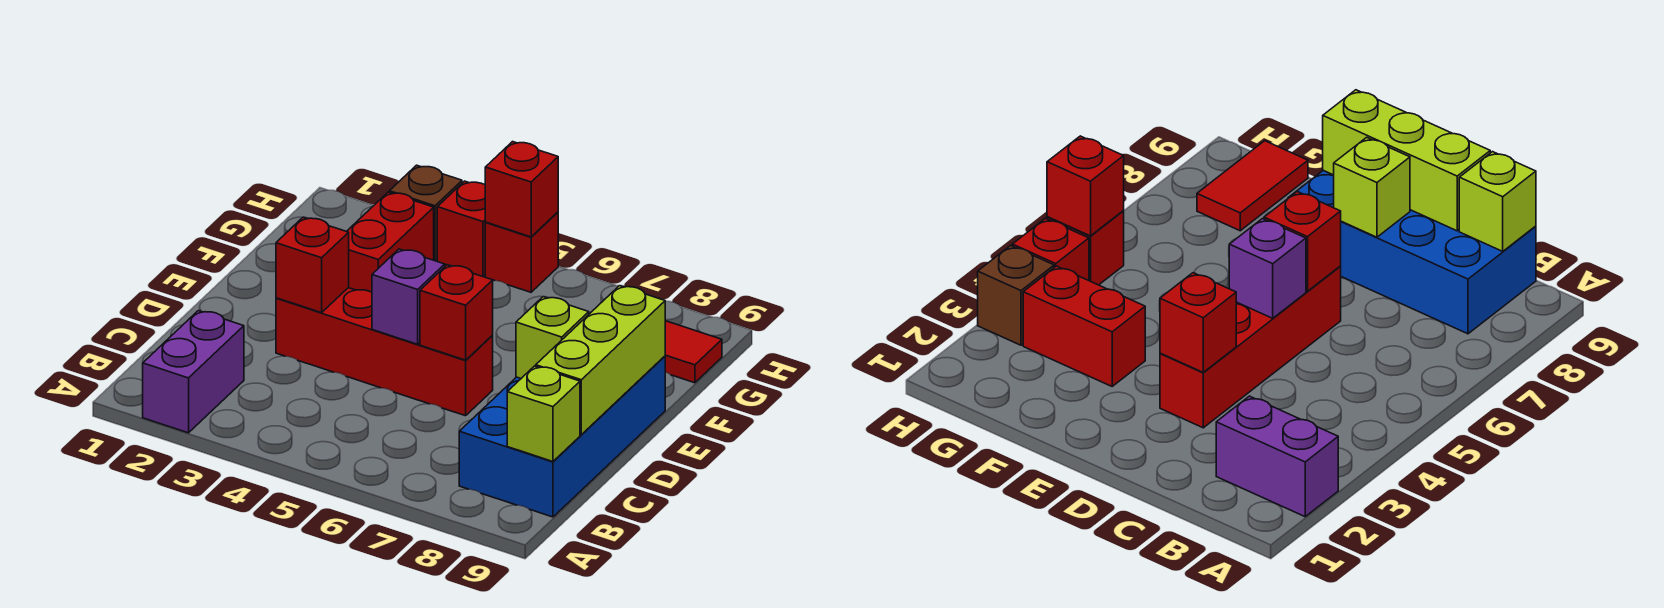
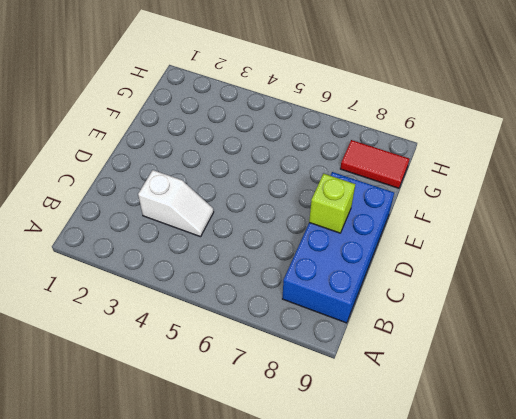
white 1x2 slope [138,170,214,237] -> none
none -> purple 1x2 brick [143,311,244,433]
none -> red 1x4 brick [276,288,493,416]
none -> red 1x2 brick [347,192,434,292]

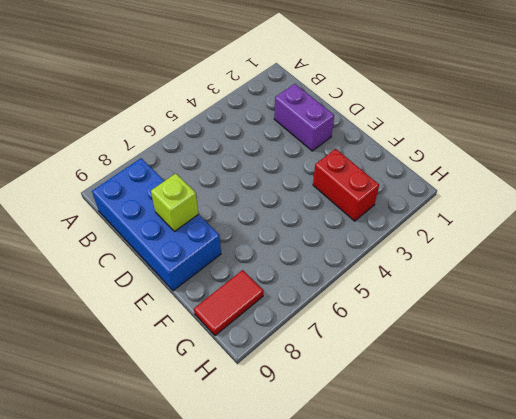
purple 1x2 brick [274,84,334,151] -> purple 1x2 brick moved to [143,311,244,433]
none -> red 1x4 brick [276,288,493,416]
none -> brown 1x1 brick [389,165,462,261]
none -> red 1x1 brick [437,181,486,276]

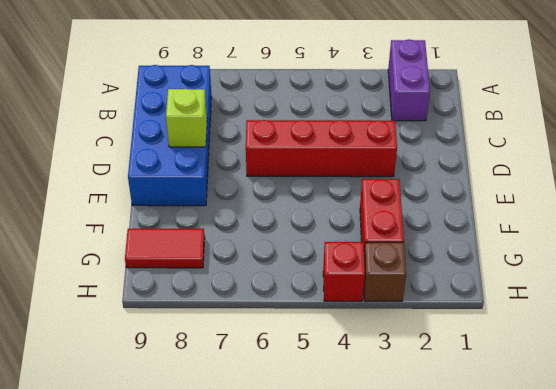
none -> red 1x1 brick [485,212,558,292]
none -> lime 1x1 brick [507,366,580,462]
none -> lime 1x3 brick [536,286,665,435]

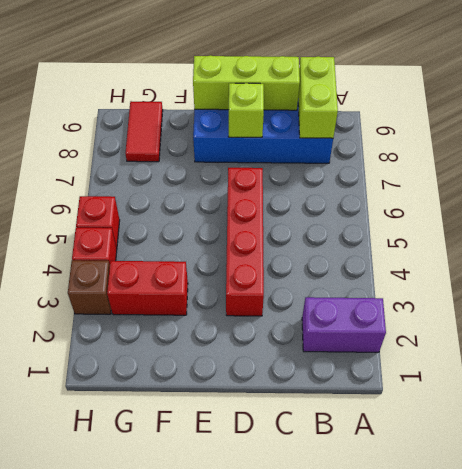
lime 1x2 brick [298,56,338,138] -> lime 1x1 brick [507,366,580,462]
none -> red 1x1 brick [276,217,349,313]
none -> purple 1x1 brick [372,249,445,344]
none -> red 1x1 brick [420,265,493,360]

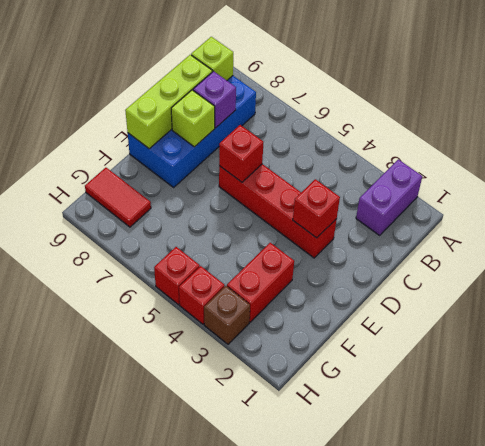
purple 1x1 brick [193,71,236,128] -> purple 1x1 brick moved to [372,249,445,344]
none -> red 1x1 brick [485,142,558,237]

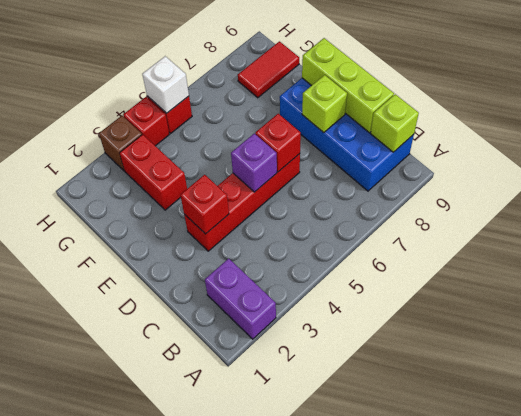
white 1x1 brick [142,56,189,113] -> red 1x1 brick [485,142,558,237]

